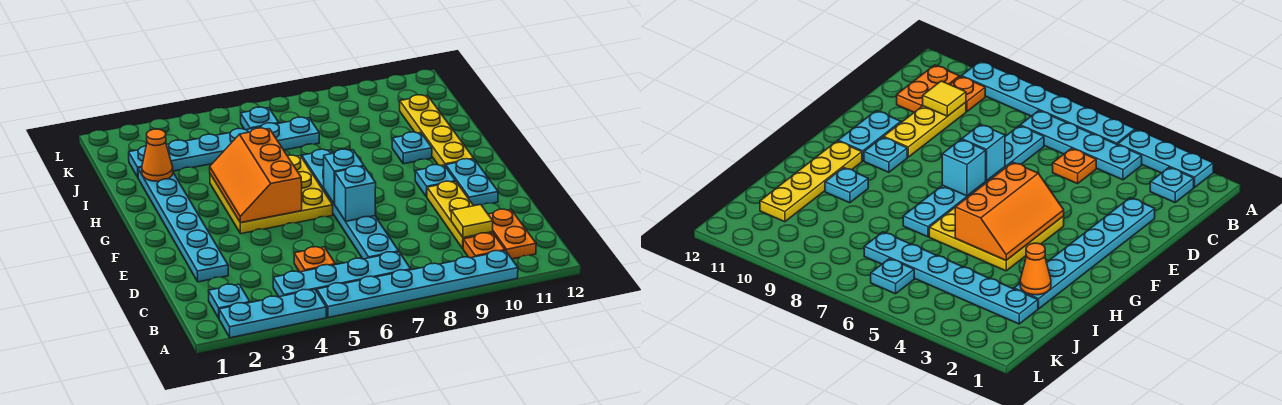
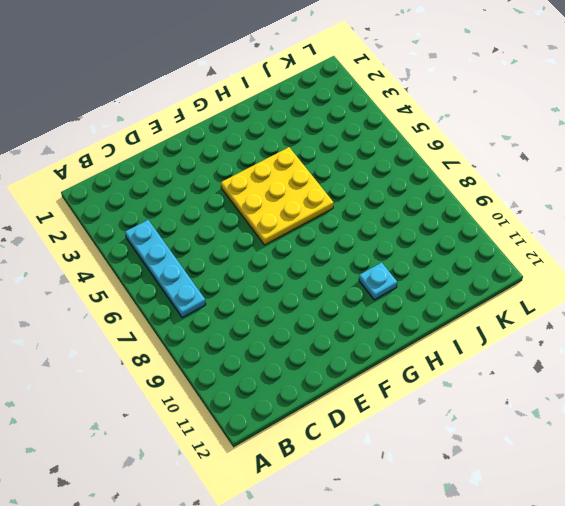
none -> cyan 1x3 plate [219,290,326,338]
none -> cyan 1x6 plate [317,251,518,318]
none -> cyan 1x1 plate [209,284,250,318]

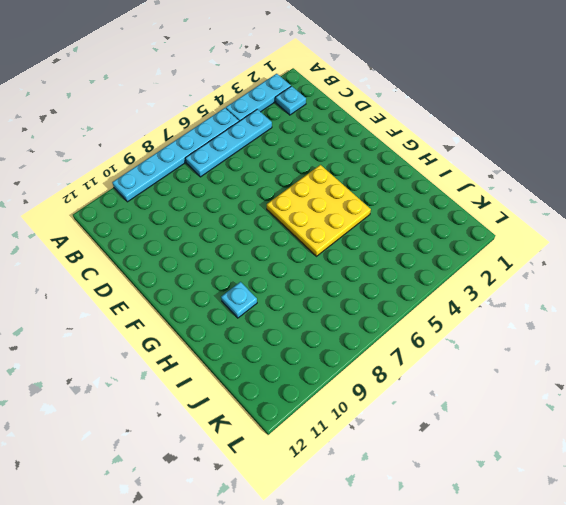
none -> orange 1x1 plate [463,233,505,258]
none -> orange 1x2 plate [488,209,536,259]
none -> orange 1x1 plate [294,247,335,272]

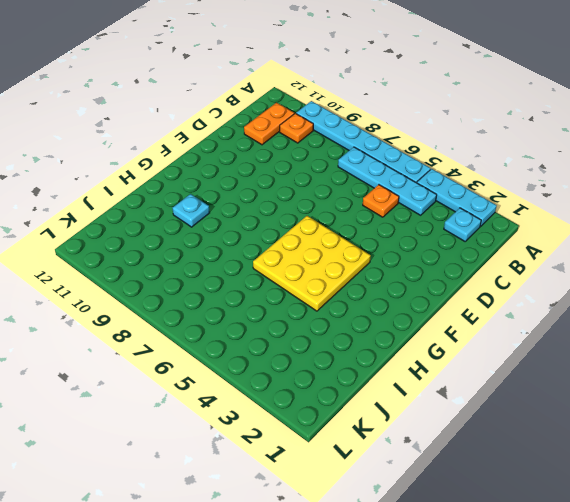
none -> cyan 1x6 plate [302,149,399,259]
none -> yellow 1x3 plate [427,181,492,248]
none -> cyan 1x6 plate [138,168,228,282]

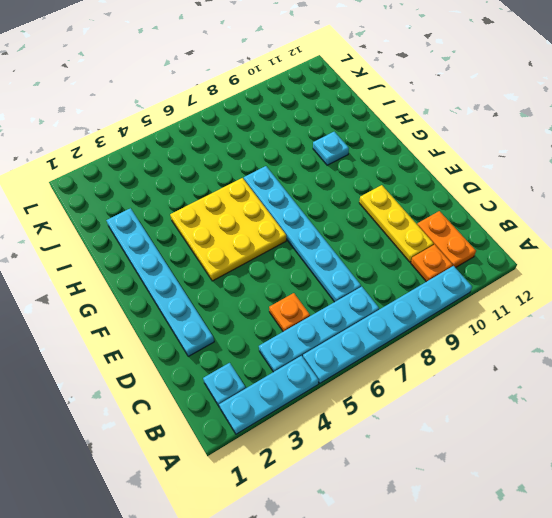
none -> cyan 1x2 plate [446,159,498,206]
none -> cyan 1x1 plate [415,165,456,197]
none -> yellow 1x4 plate [400,95,474,167]

